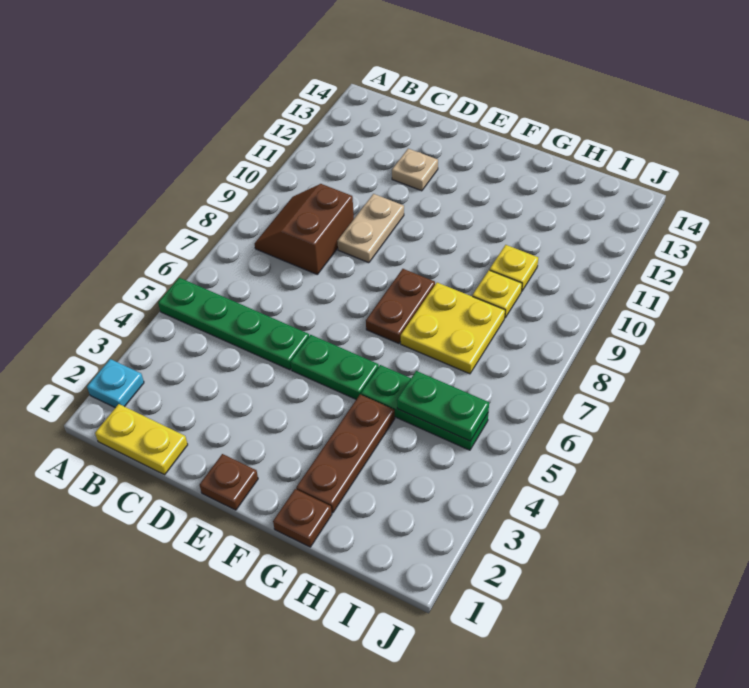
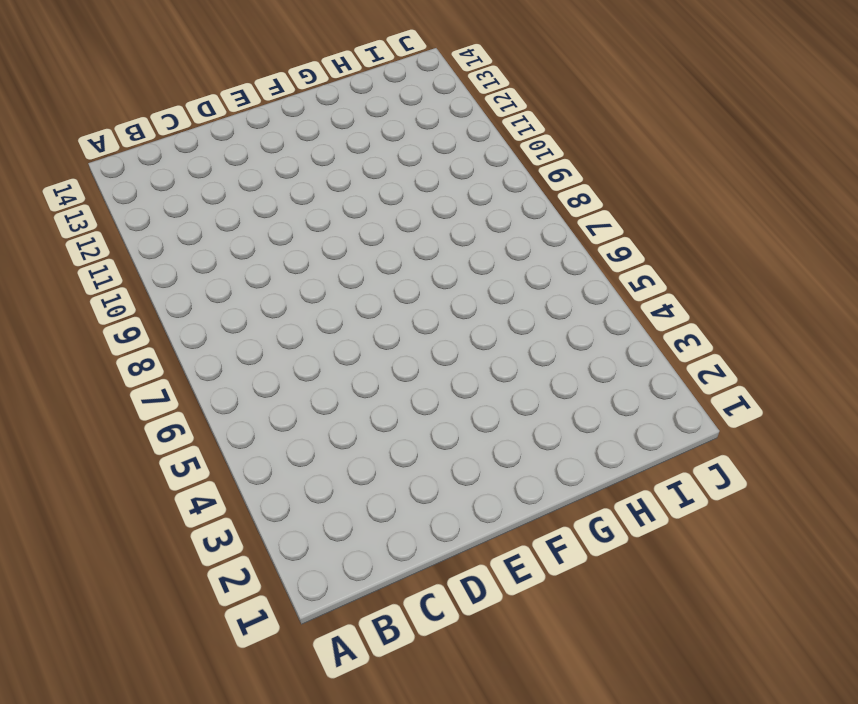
none -> cyan 1x1 plate [87,359,144,408]
none -> green 1x4 plate [158,278,309,370]
none -> yellow 1x2 plate [95,404,188,475]

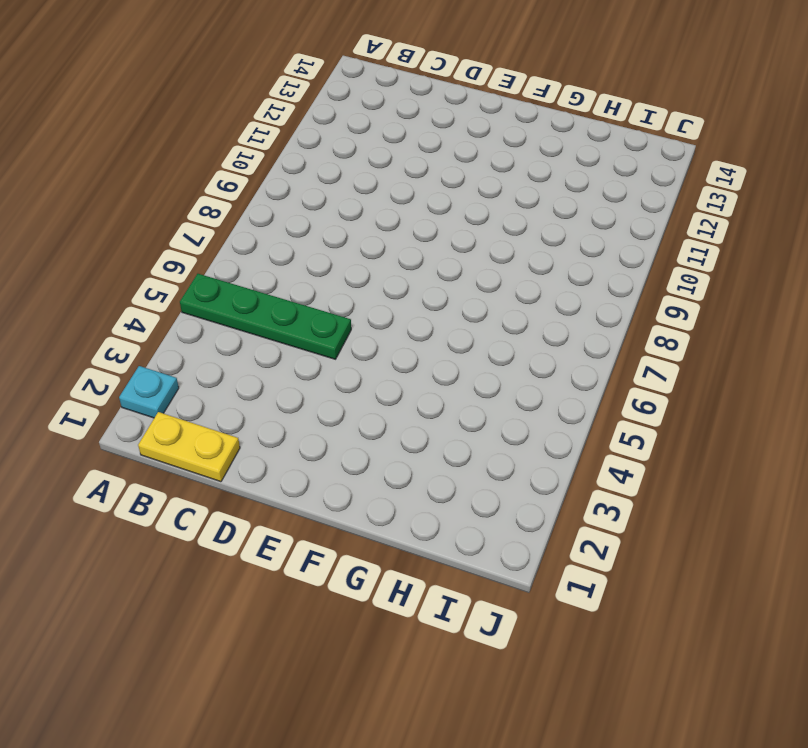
none -> brown 2x2 slope [255,184,354,274]
none -> tan 1x2 plate [337,194,404,263]
none -> tan 1x1 plate [392,149,438,191]

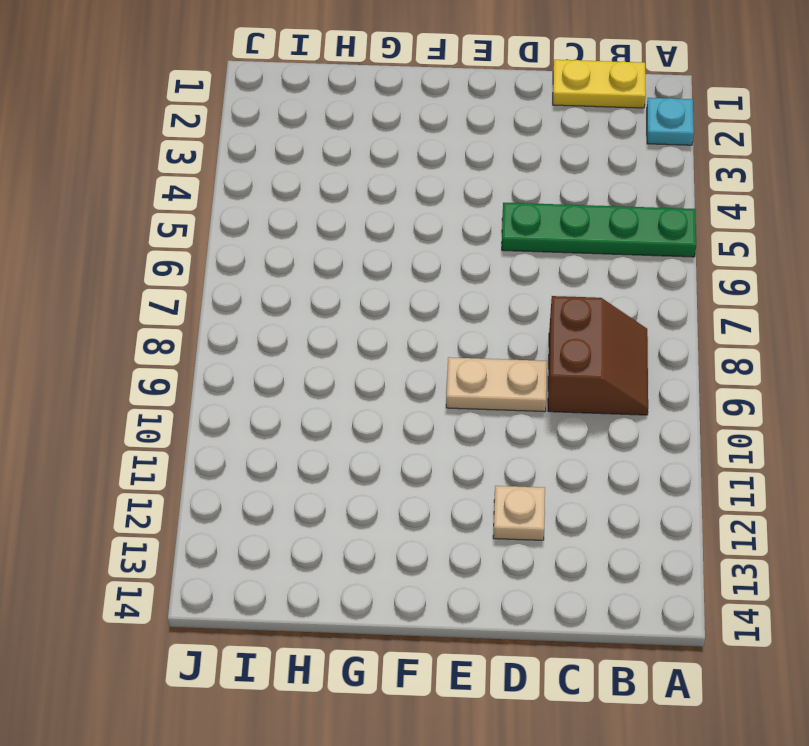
tan 1x2 plate [446,357,547,412] -> tan 1x2 plate turned to [337,194,404,263]
none -> brown 1x1 plate [200,454,258,510]
none -> green 1x2 plate [291,335,379,399]
none -> brown 1x2 plate [366,269,435,344]

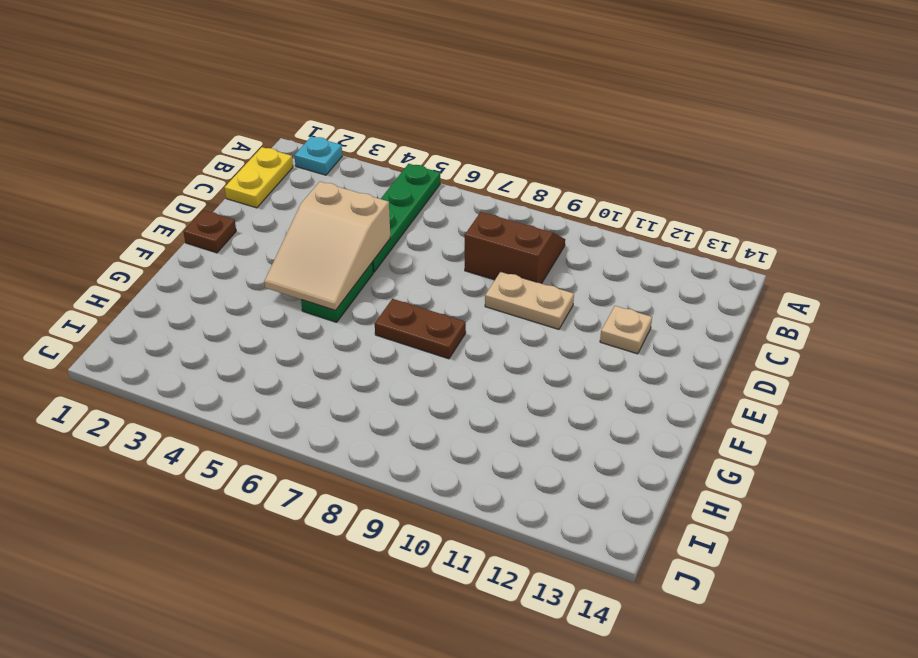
tan 2x3 slope [264,182,390,310] -> none
none -> brown 1x1 plate [273,489,332,547]
none -> brown 1x3 plate [296,394,395,513]
none -> green 1x3 plate [361,365,488,450]

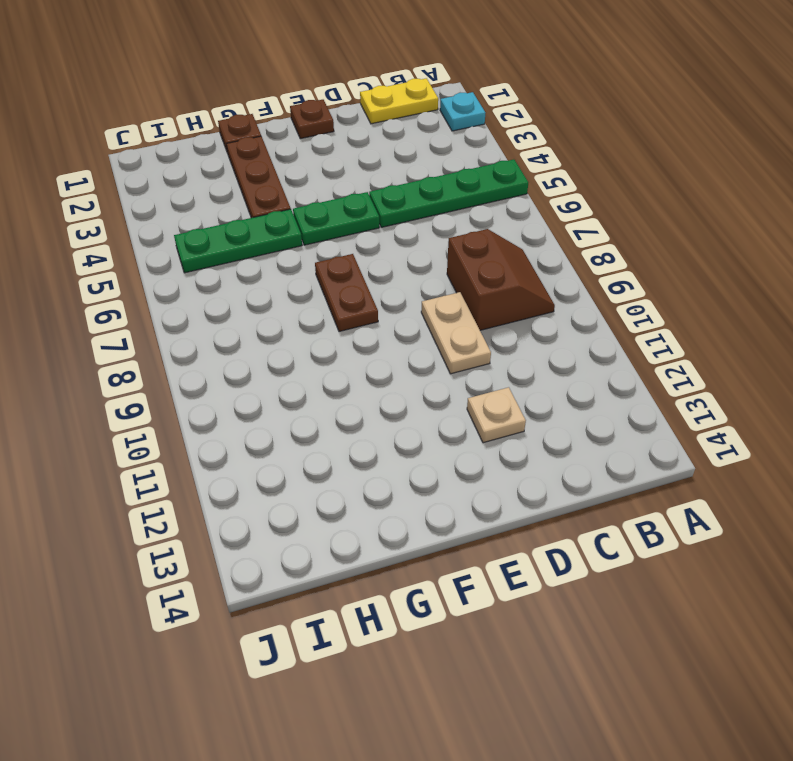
none -> yellow 2x2 plate [401,283,505,374]
none -> yellow 1x1 plate [472,270,522,318]
none -> yellow 1x1 plate [490,245,538,291]

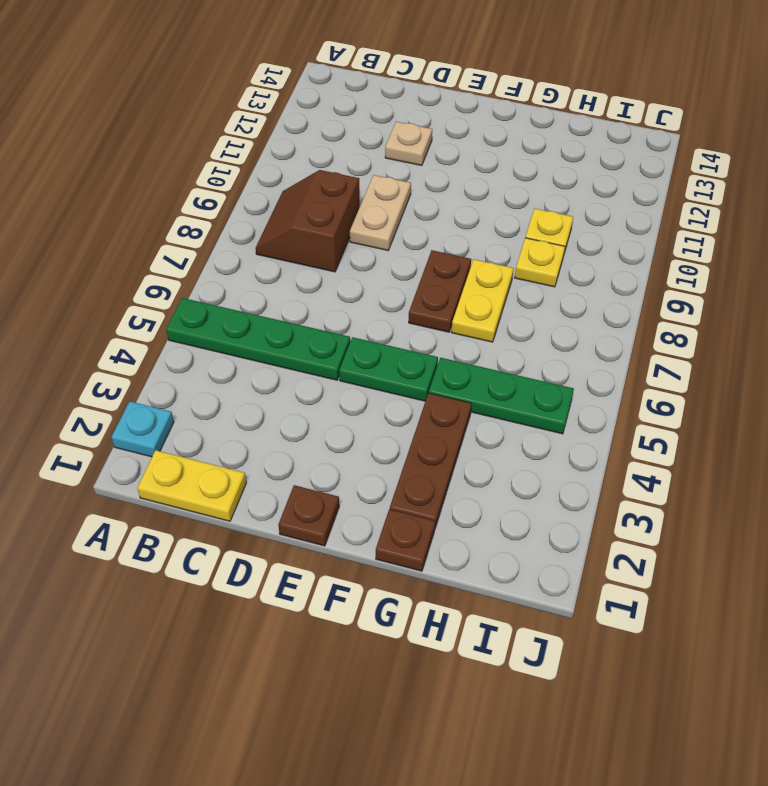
yellow 1x2 plate [451,259,514,342] -> yellow 2x2 plate [401,283,505,374]
none -> green 1x2 plate [397,371,489,441]

